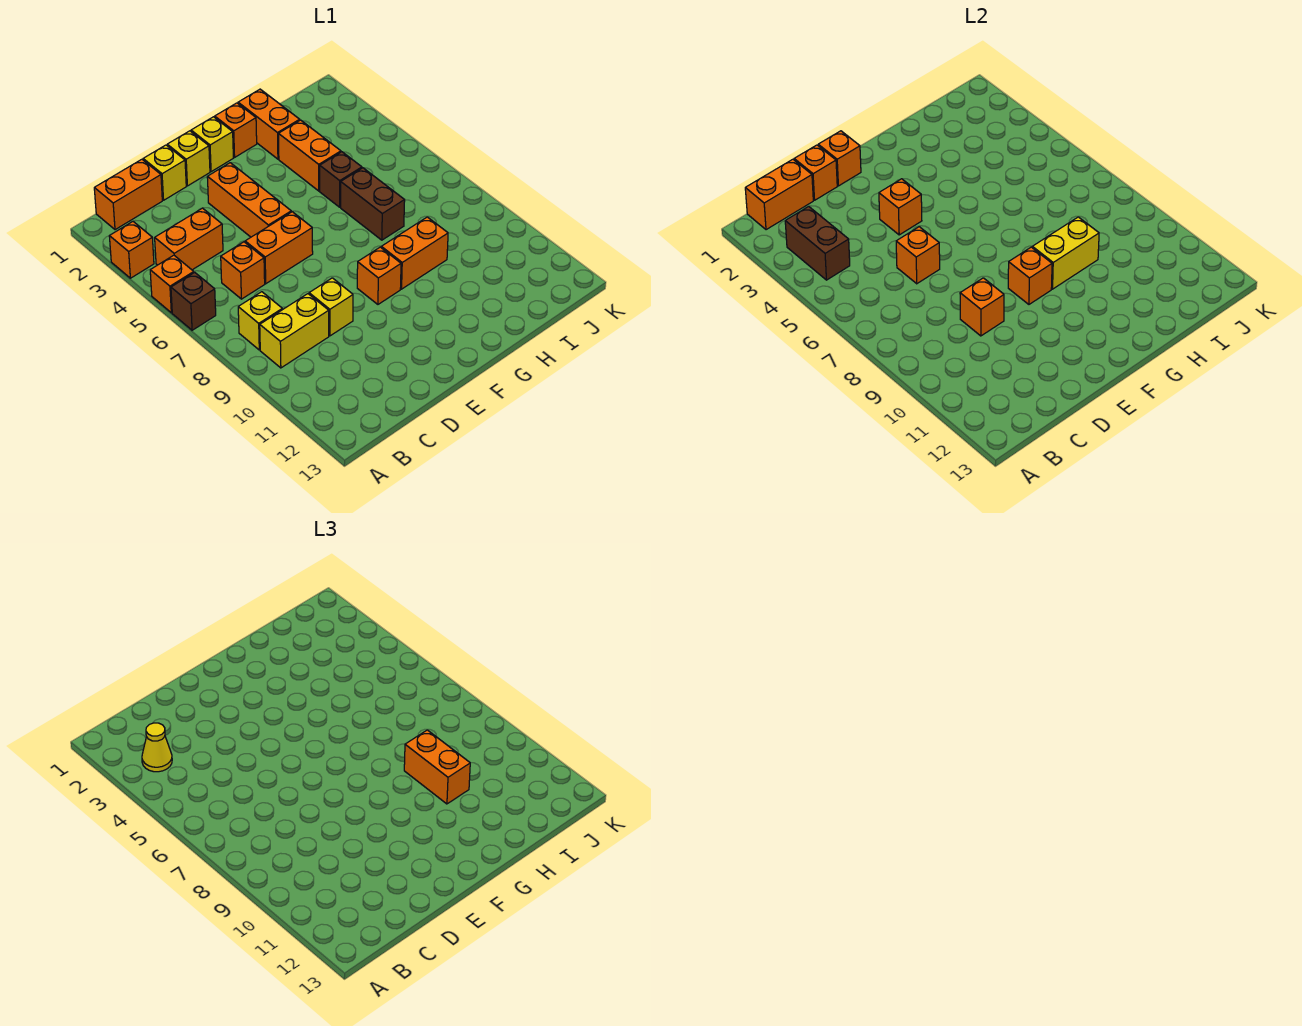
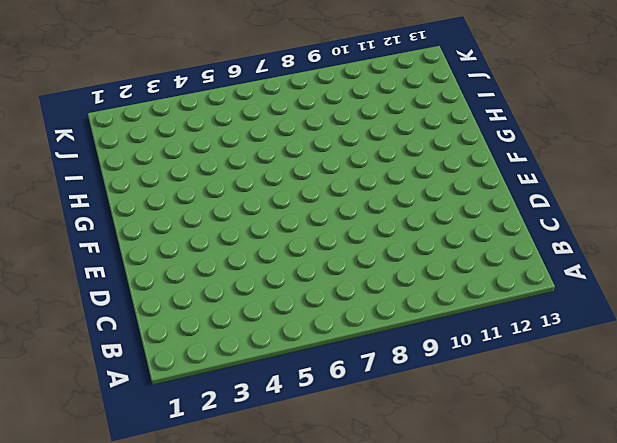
none -> orange 1x1 brick [109,221,154,278]
none -> orange 1x1 brick [150,255,194,313]
none -> brown 1x1 brick [171,272,216,330]
none -> orange 1x2 brick [94,159,162,230]

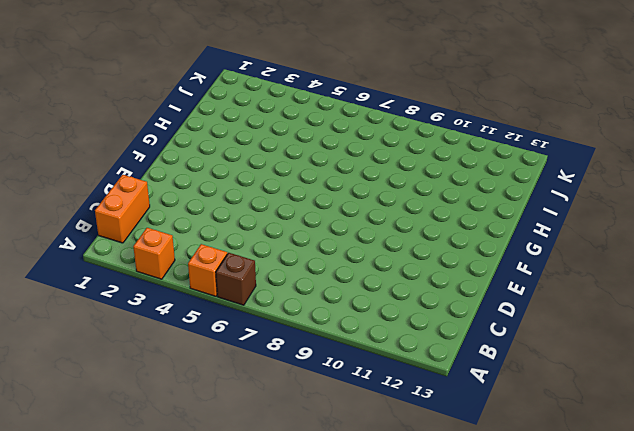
none -> orange 1x2 brick [155,208,223,270]
none -> yellow 1x1 brick [238,292,282,350]
none -> yellow 1x2 brick [260,294,329,368]
none -> orange 1x1 brick [221,242,265,299]

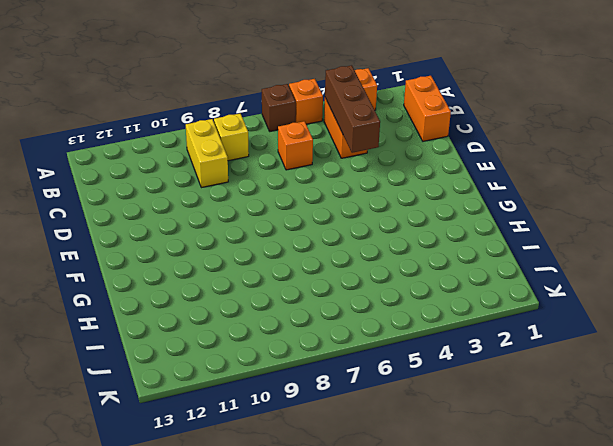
brown 1x3 brick [325,65,380,153] -> brown 1x2 brick [785,206,850,280]
none -> yellow 1x1 brick [143,145,186,200]
none -> orange 1x2 brick [245,212,313,284]
none -> yellow 1x1 brick [309,278,353,336]
none -> yellow 1x1 brick [167,131,210,186]

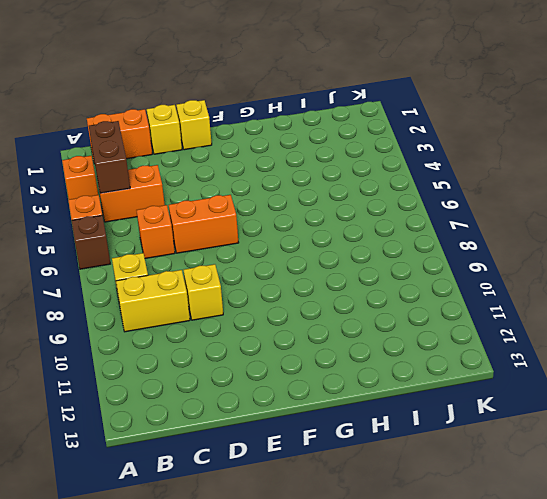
none -> orange 1x3 brick [207,163,291,237]
none -> yellow 1x1 brick [191,117,233,172]
none -> orange 1x1 brick [357,247,401,304]
none -> orange 1x1 brick [215,103,257,157]

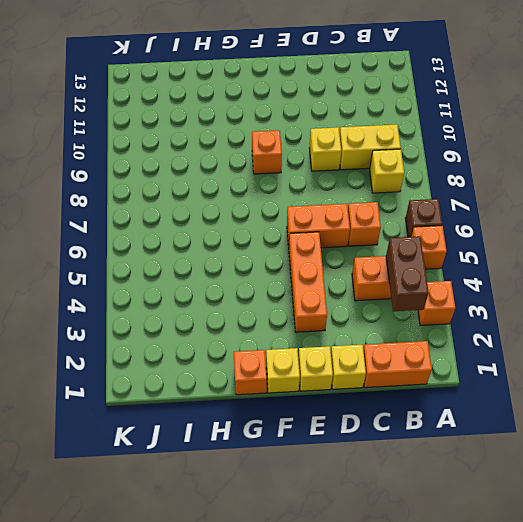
none -> orange 1x2 brick [381,217,448,289]
none -> orange 1x2 brick [238,89,300,159]
none -> orange 1x2 brick [278,120,341,191]
none -> brown 1x1 brick [320,152,362,207]

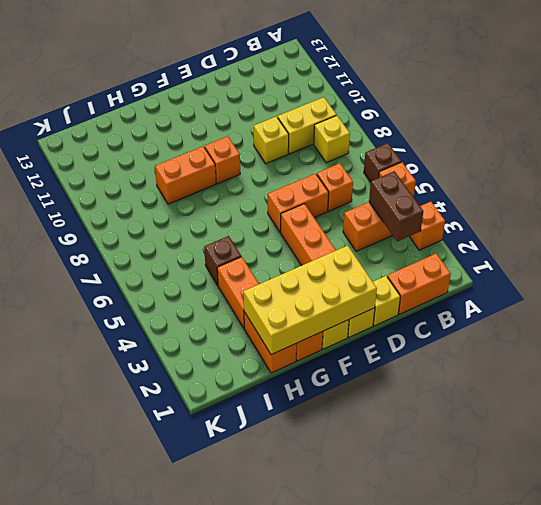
yellow 2x4 brick [243,246,377,355] -> orange 1x1 brick [818,131,861,186]
none -> brown 1x2 brick [341,168,405,240]
none -> orange 1x2 brick [745,159,813,230]
none -> orange 1x1 brick [794,145,837,200]
none -> orange 1x1 brick [896,227,940,284]

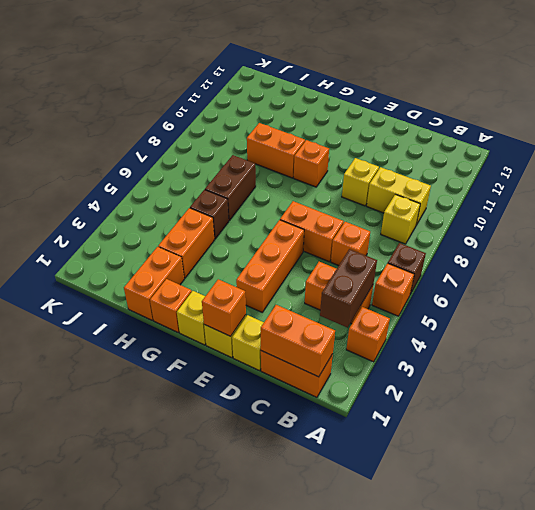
none -> orange 1x1 brick [794,145,837,200]
none -> orange 1x1 brick [896,227,940,284]
none -> orange 1x1 brick [960,278,1004,336]
none -> orange 1x1 brick [879,179,922,235]

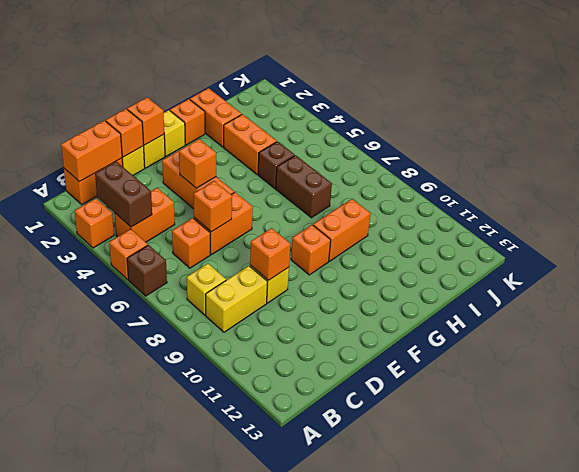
none -> orange 1x1 brick [1008,247,1052,304]
none -> yellow 1x2 brick [1032,217,1099,289]
none -> yellow 1x1 cone [142,723,172,772]
none -> orange 1x2 brick [404,730,470,804]

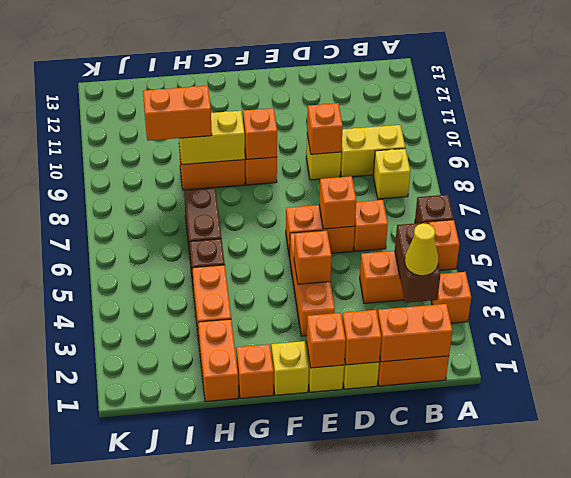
orange 1x2 brick [143,86,212,141] -> orange 1x2 brick turned to [404,730,470,804]

